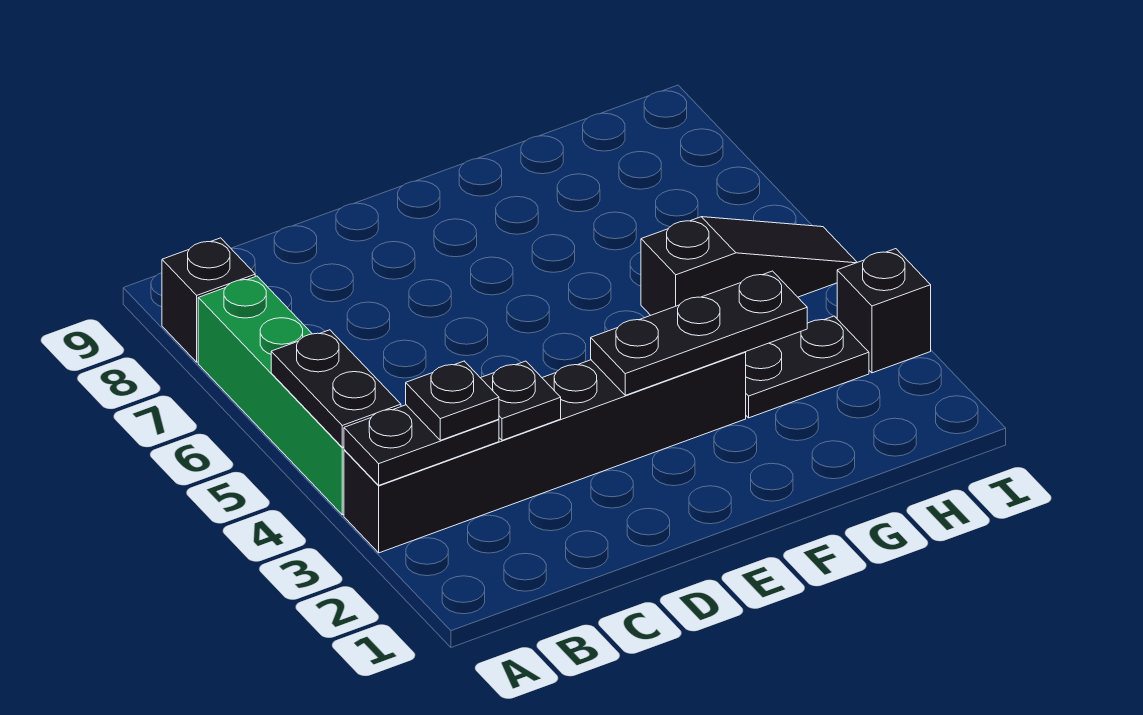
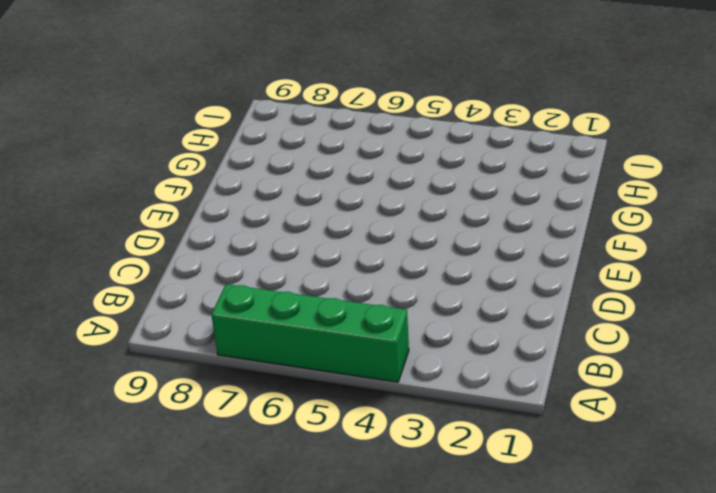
none -> black 1x6 brick [344,352,746,553]
none -> black 1x1 brick [162,238,255,362]

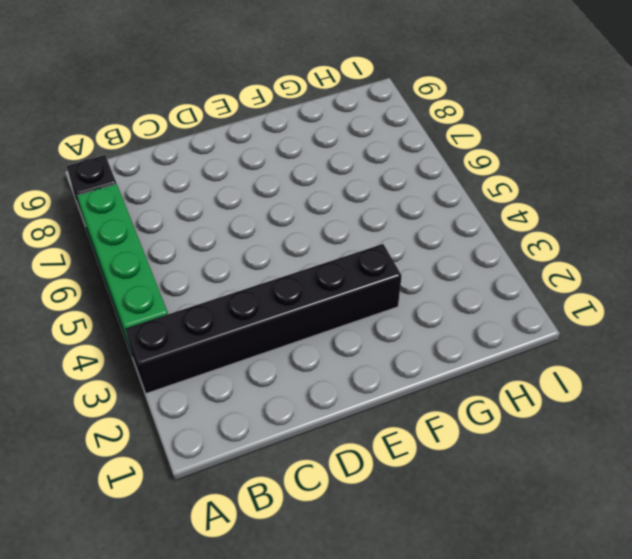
none -> black 1x2 plate [746,316,869,418]
none -> black 1x3 slope [641,217,857,315]

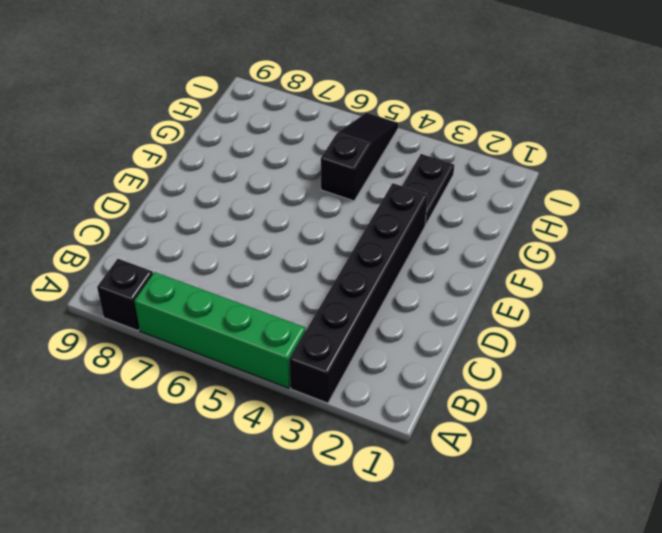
none -> black 1x1 brick [837,249,931,373]
none -> black 1x2 plate [344,405,499,485]

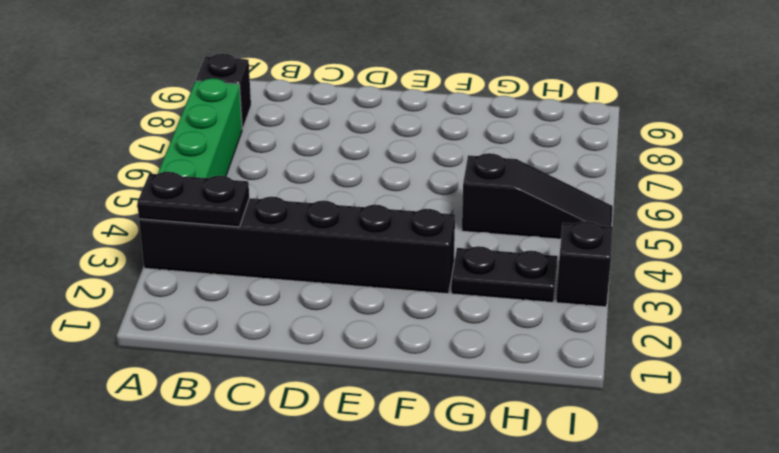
none -> black 1x2 plate [271,330,401,447]
none -> black 1x1 plate [481,361,561,440]

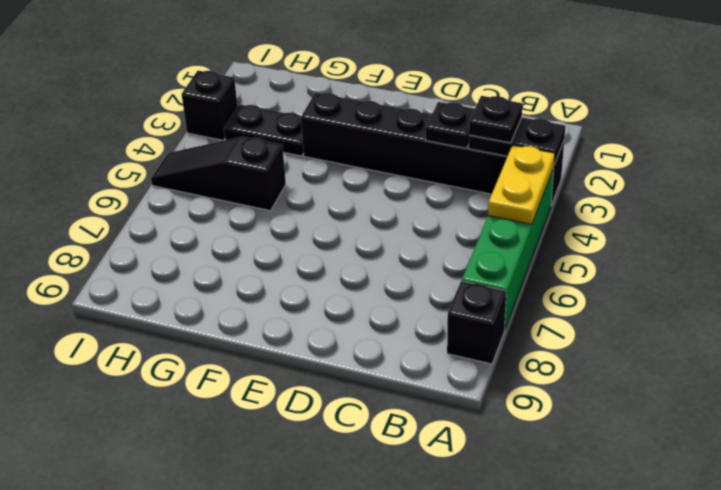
yellow 1x2 plate [488,145,555,224] -> black 1x2 plate [271,330,401,447]
none -> black 1x3 plate [591,271,807,395]

